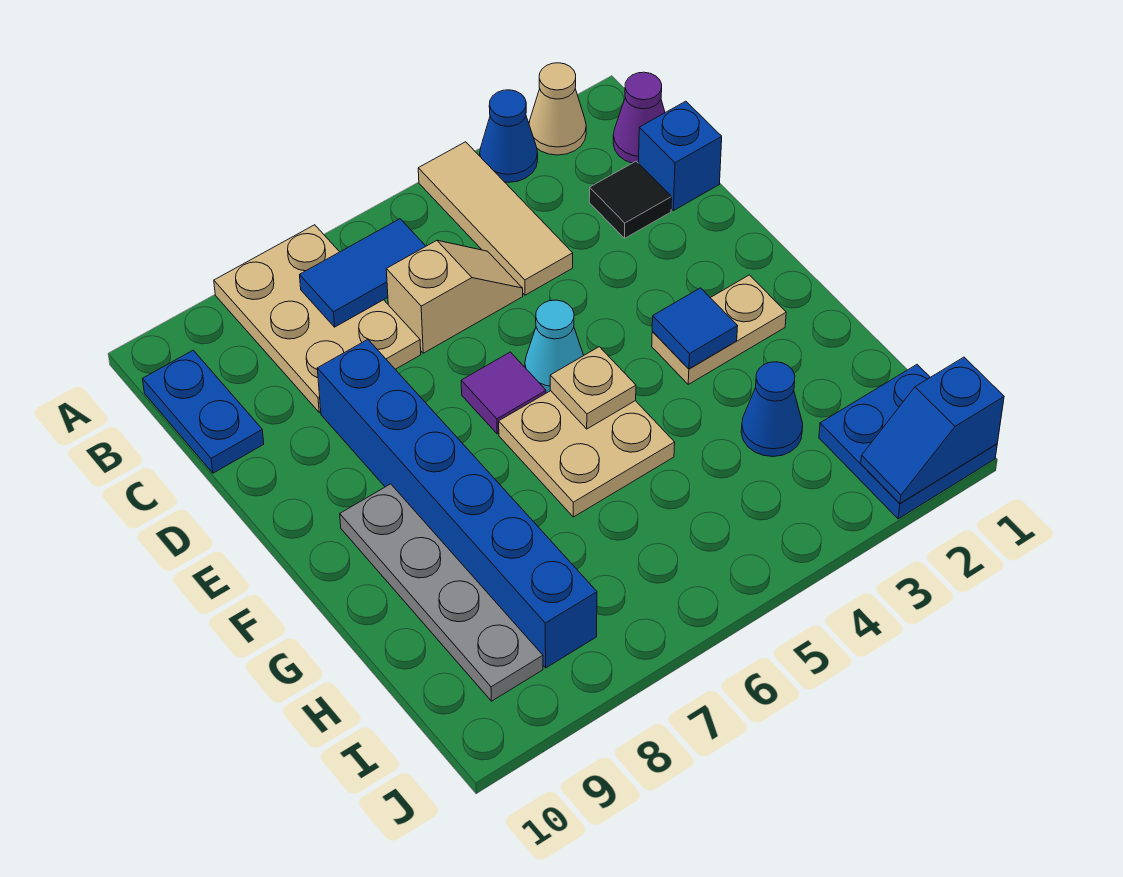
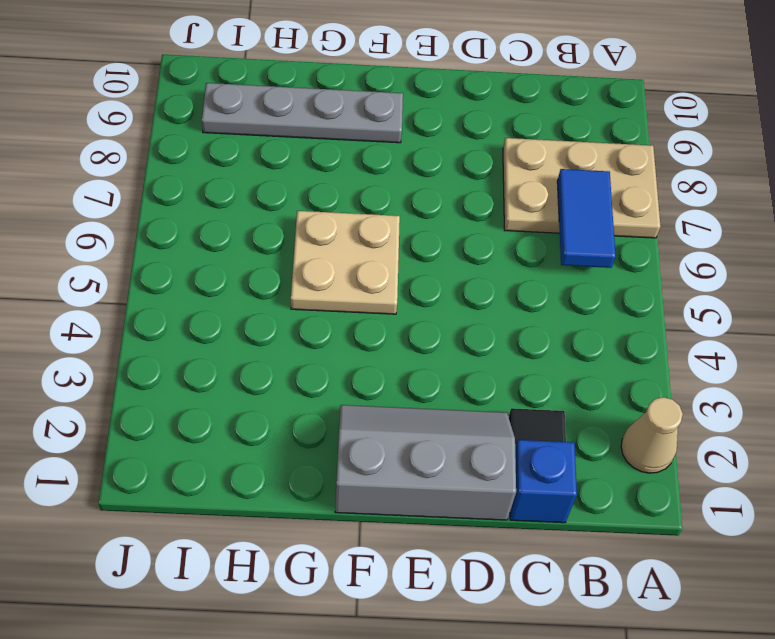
grey 2x3 slope [335,405,516,520] -> tan 1x2 plate [652,275,786,384]
none -> blue 1x1 cone [480,90,538,182]
none -> tan 1x3 tile [418,142,573,295]
none -> purple 1x1 cone [613,72,665,163]

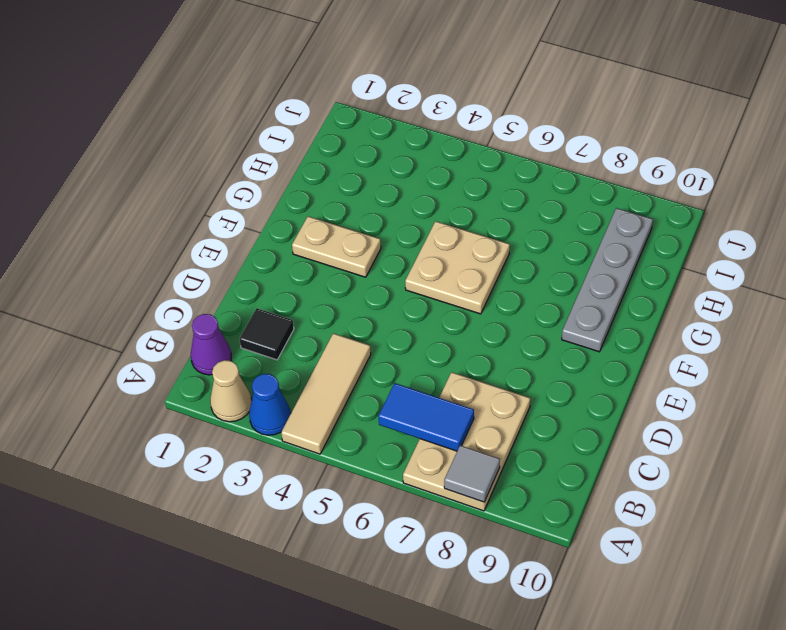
grey 1x1 tile [444,445,500,502] -> none
none -> blue 1x2 plate [143,350,264,473]
none -> blue 1x1 brick [639,101,722,211]
none -> tan 1x2 slope [386,240,523,353]

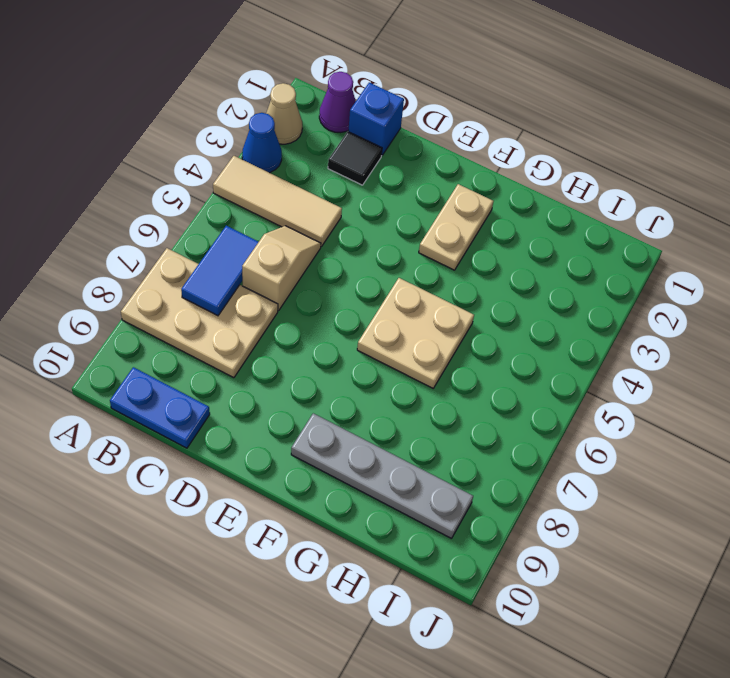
none -> blue 1x6 brick [317,340,597,668]
none -> cyan 1x1 cone [525,300,584,393]
none -> purple 1x1 tile [461,352,546,434]

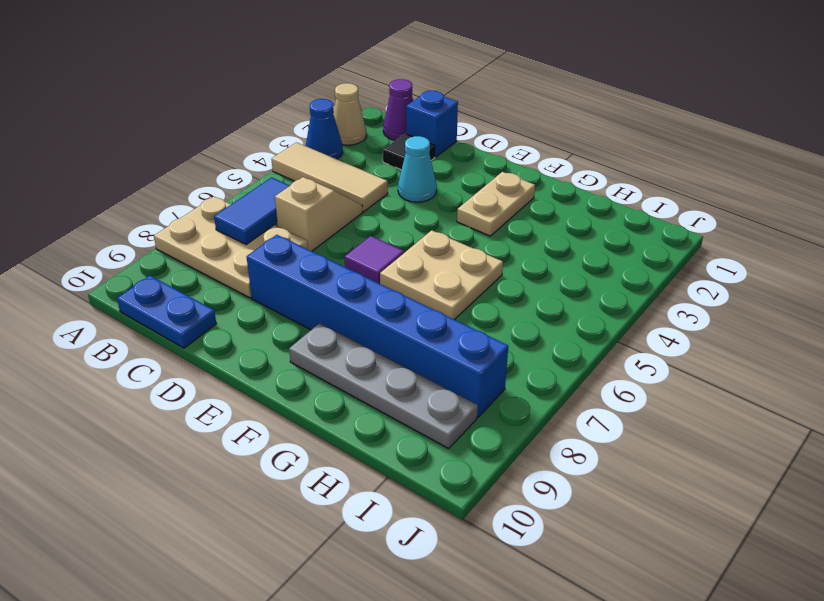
cyan 1x1 cone [398,136,437,202] -> cyan 1x1 cone moved to [525,300,584,393]
none -> blue 1x1 cone [741,362,803,457]
none -> blue 2x2 plate [819,365,997,519]
none -> blue 1x1 tile [652,288,738,369]

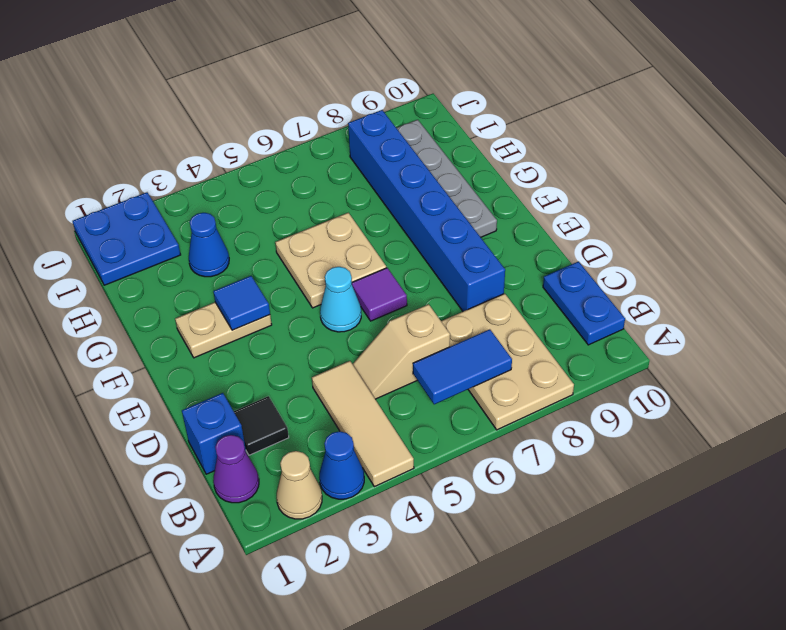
none -> tan 1x1 plate [550,347,636,429]
none -> blue 1x2 slope [861,357,1004,503]

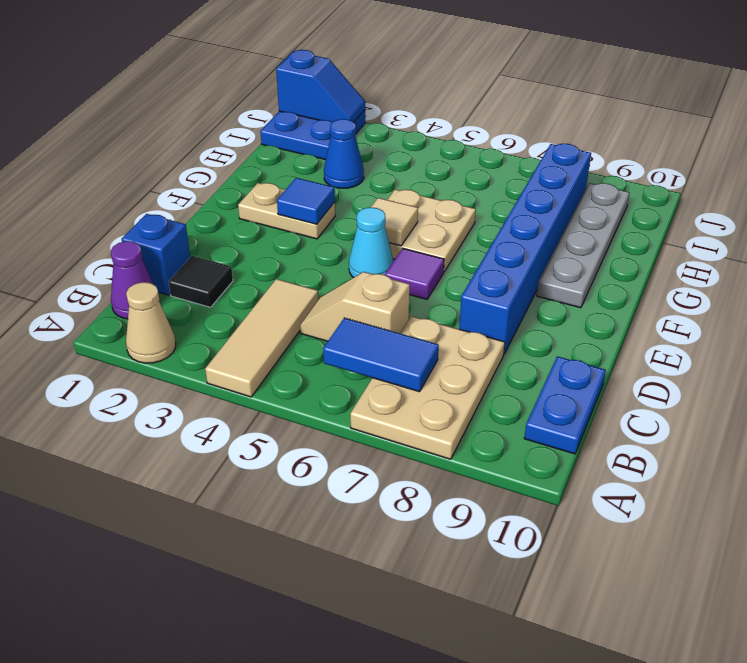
tan 1x1 tile [371,198,418,246] -> tan 1x1 plate [550,347,636,429]
none -> blue 1x1 cone [480,90,538,182]

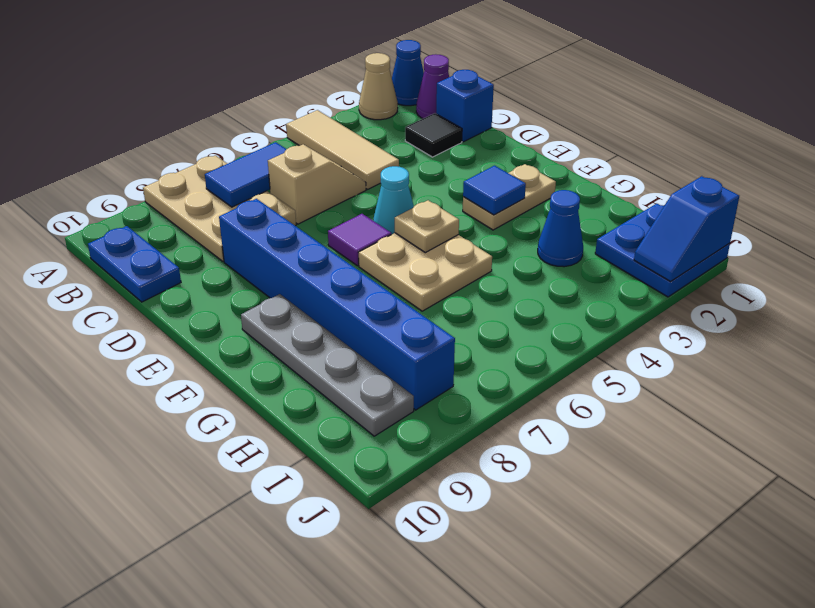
blue 1x1 cone [392,40,424,106] -> blue 1x1 cone moved to [480,90,538,182]

